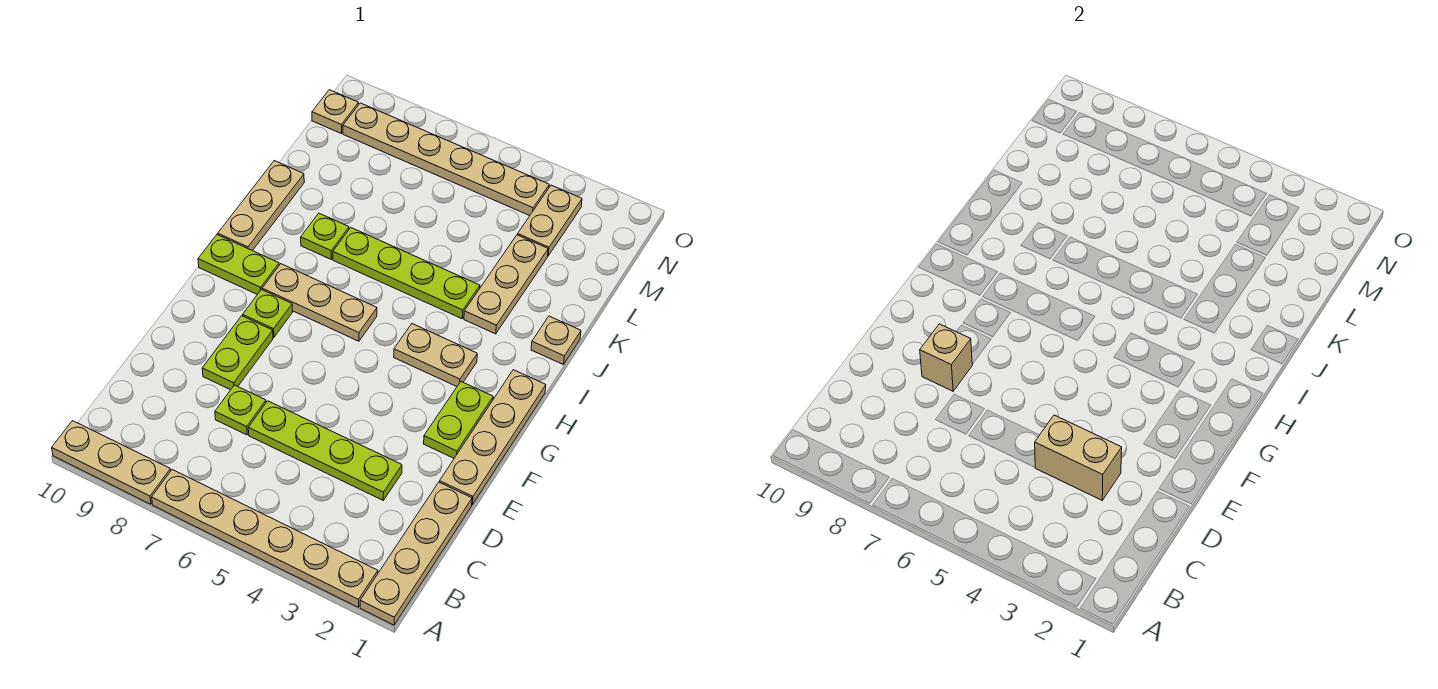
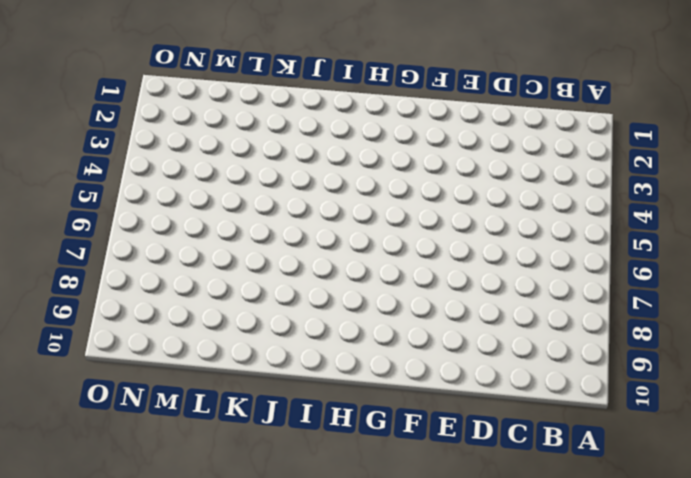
none -> tan 1x4 plate [360,482,472,625]
none -> tan 1x6 plate [152,470,378,607]
none -> tan 1x3 plate [52,421,171,504]

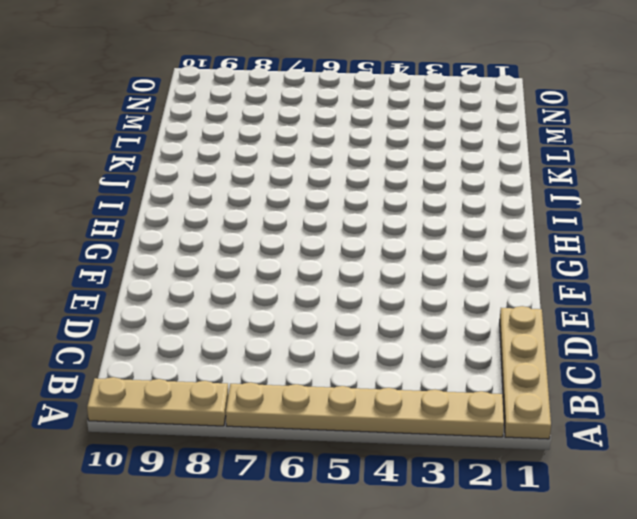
none -> lime 1x4 plate [248,401,402,500]
none -> lime 1x1 plate [215,385,266,435]
none -> tan 1x4 plate [440,370,546,505]

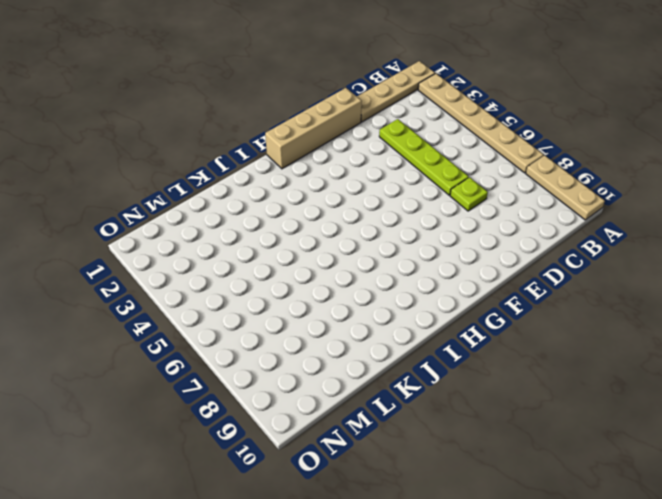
tan 1x4 brick [265,88,362,169] -> tan 1x4 plate [440,370,546,505]
none -> lime 1x2 plate [202,316,273,390]
none -> lime 1x2 plate [424,382,493,458]
none -> lime 1x1 plate [243,290,293,337]

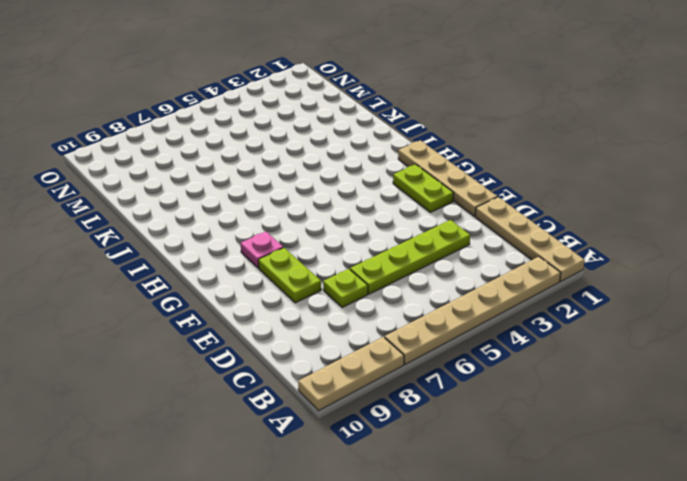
pink 1x1 plate [241,232,284,268] -> lime 1x1 plate [243,290,293,337]
none -> tan 1x2 plate [394,324,477,387]
none -> tan 1x3 plate [262,264,377,341]
none -> lime 1x2 plate [198,235,279,294]

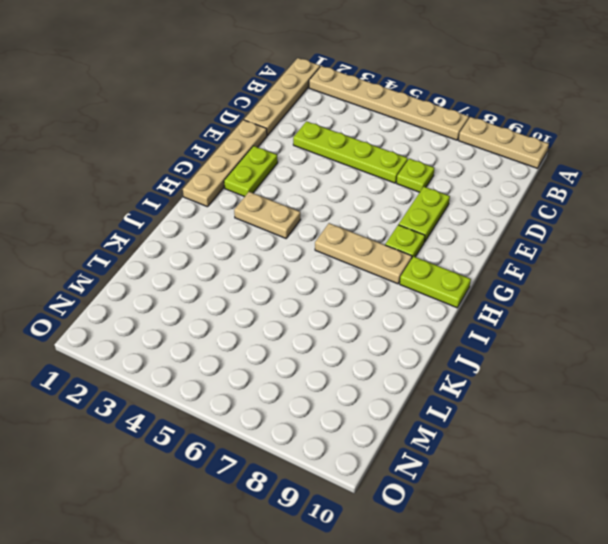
none -> tan 1x3 plate [218,161,304,251]
none -> tan 1x1 plate [531,316,581,365]
none -> tan 1x3 plate [464,235,548,334]

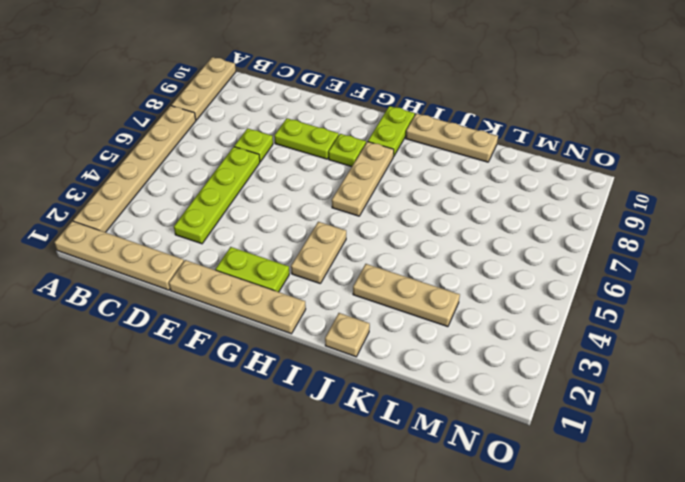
none -> lime 1x4 plate [333,228,480,319]
none -> lime 1x1 plate [301,213,349,259]
none -> tan 1x2 plate [518,185,582,256]

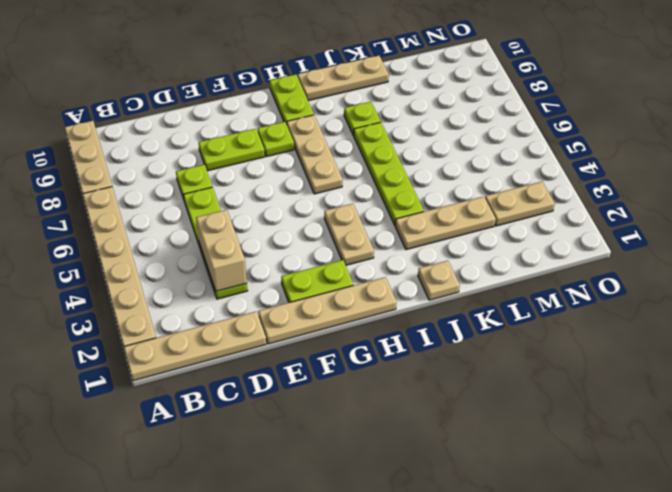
none -> tan 1x6 plate [343,103,549,216]
none -> tan 1x1 plate [312,90,359,134]
none -> tan 1x1 brick [920,324,972,391]

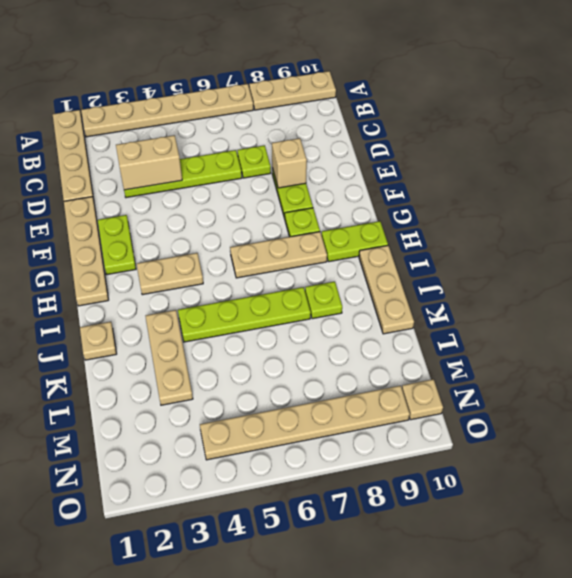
none -> tan 1x2 plate [518,185,582,256]

